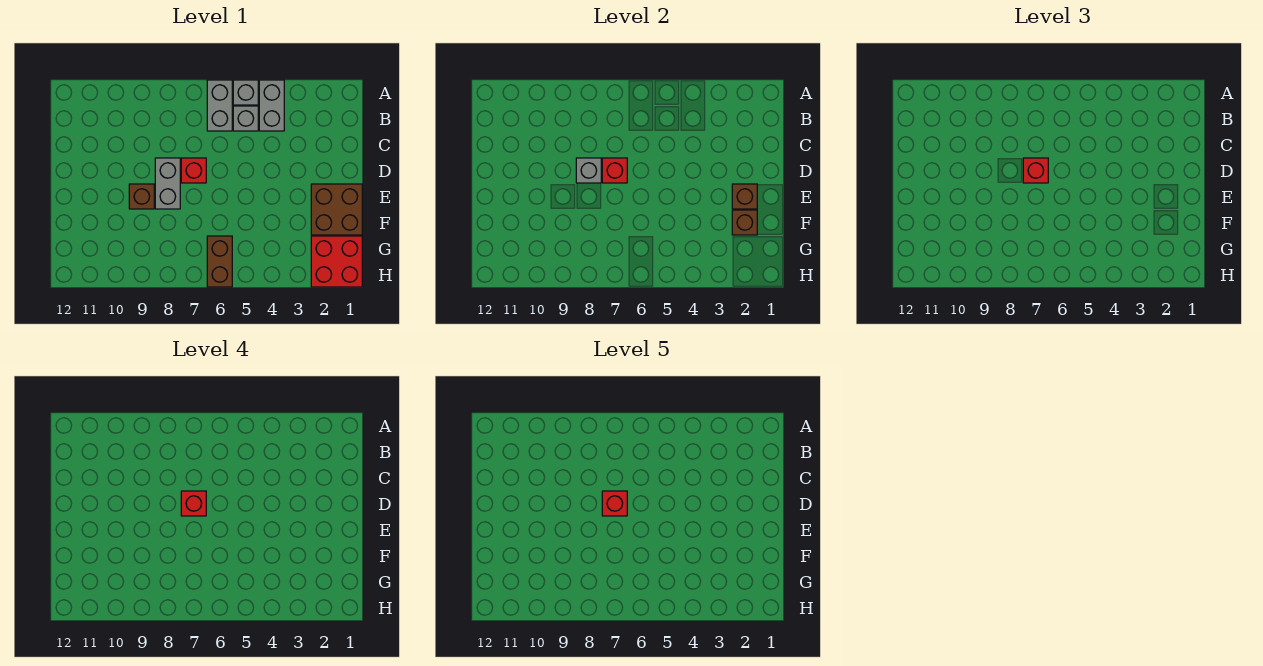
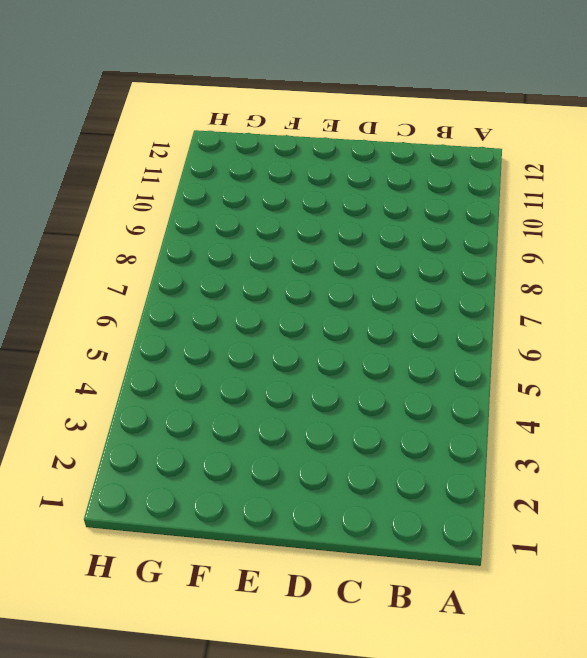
none -> grey 1x2 brick [259,80,284,131]
none -> grey 1x1 brick [233,80,258,105]
none -> grey 1x2 brick [207,80,232,131]

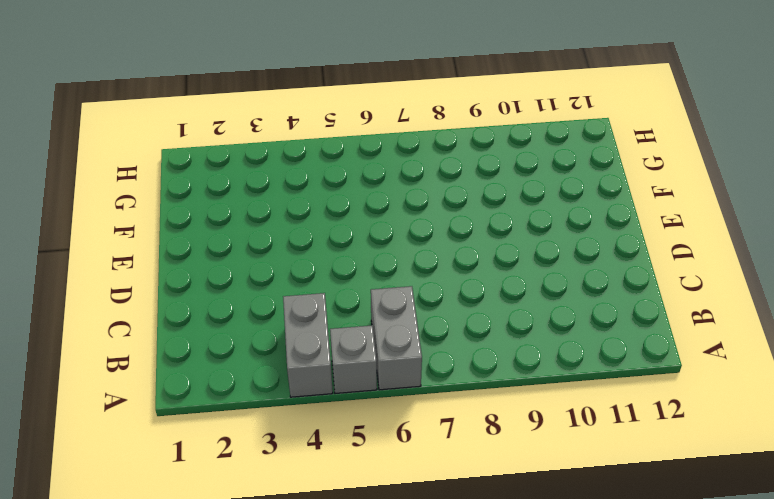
none -> grey 1x1 brick [233,106,258,131]
none -> red 1x1 brick [181,158,206,183]
none -> grey 1x2 brick [155,158,180,209]

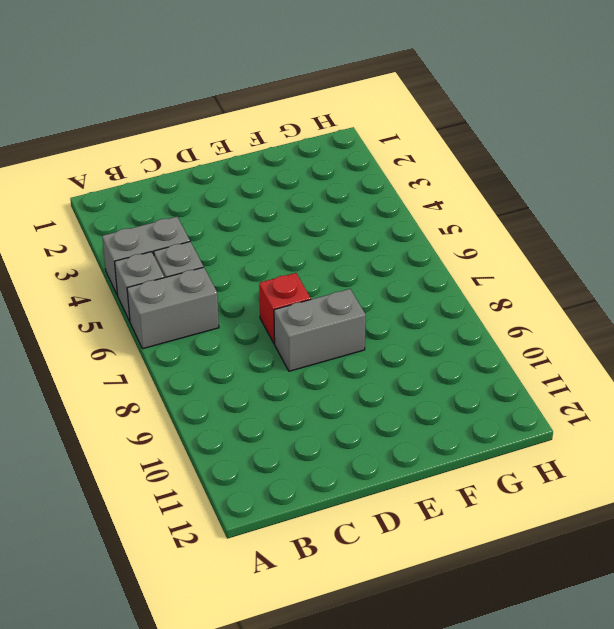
none -> brown 2x2 brick [311,184,362,235]
none -> brown 1x1 brick [129,184,154,209]
none -> red 2x2 brick [311,236,362,287]

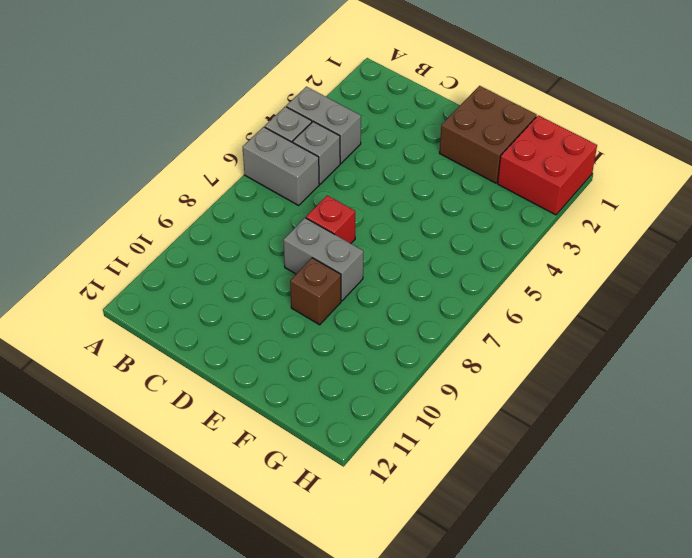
none -> brown 1x2 brick [207,236,232,287]
none -> red 1x1 brick [602,158,627,183]
none -> grey 1x1 brick [576,158,601,183]

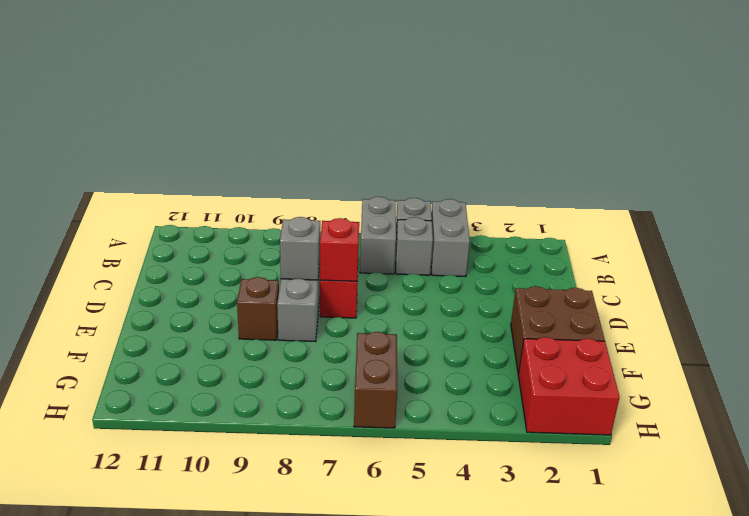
none -> brown 1x1 brick [732,184,757,209]
none -> brown 1x1 brick [732,210,757,235]
none -> red 1x1 brick [1023,158,1048,183]

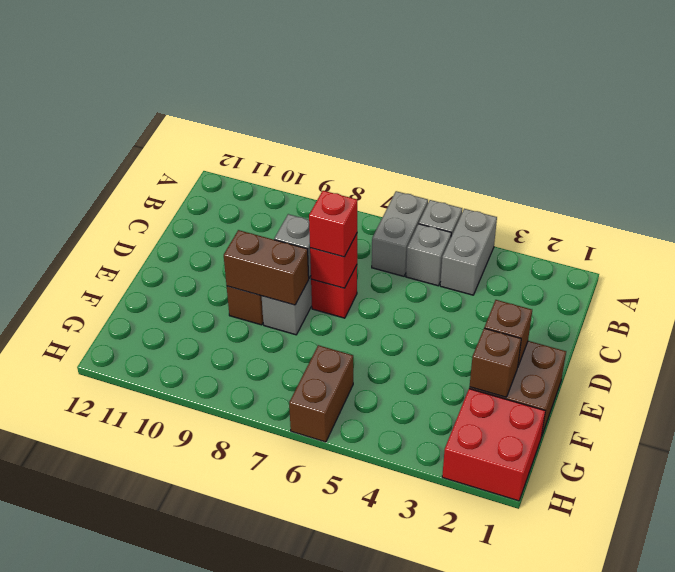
brown 1x2 brick [224,230,309,305] -> none
none -> red 1x1 brick [181,491,206,516]
none -> red 1x1 brick [602,491,627,516]

